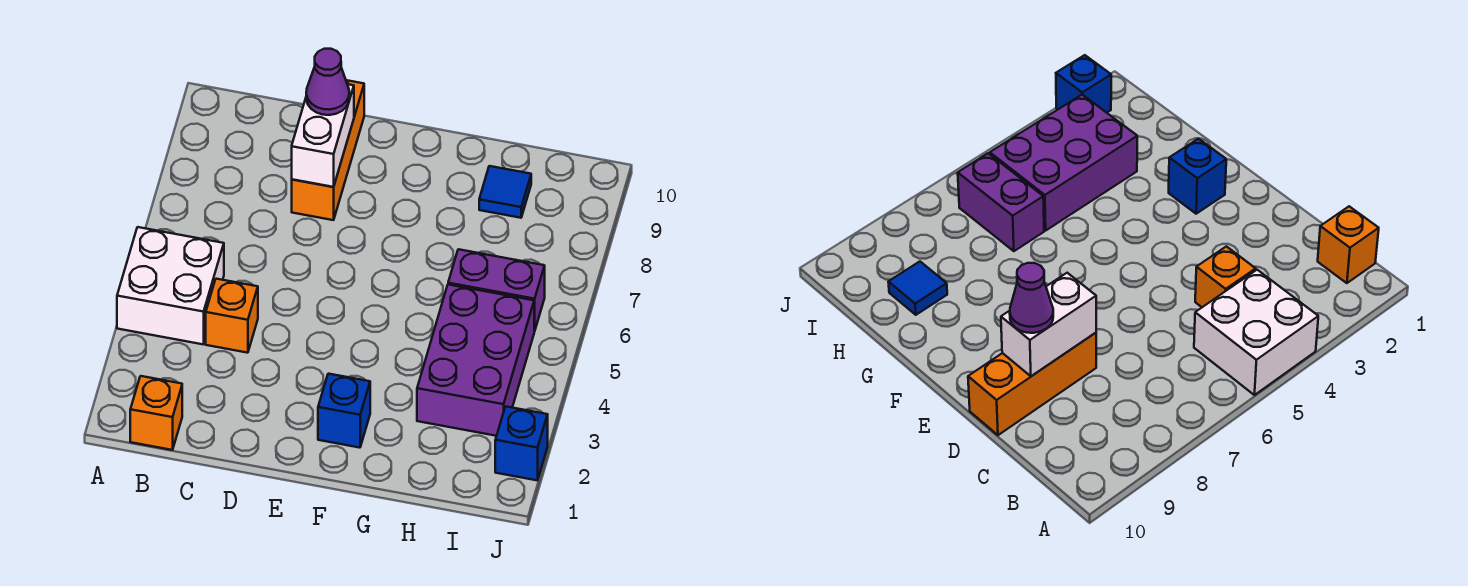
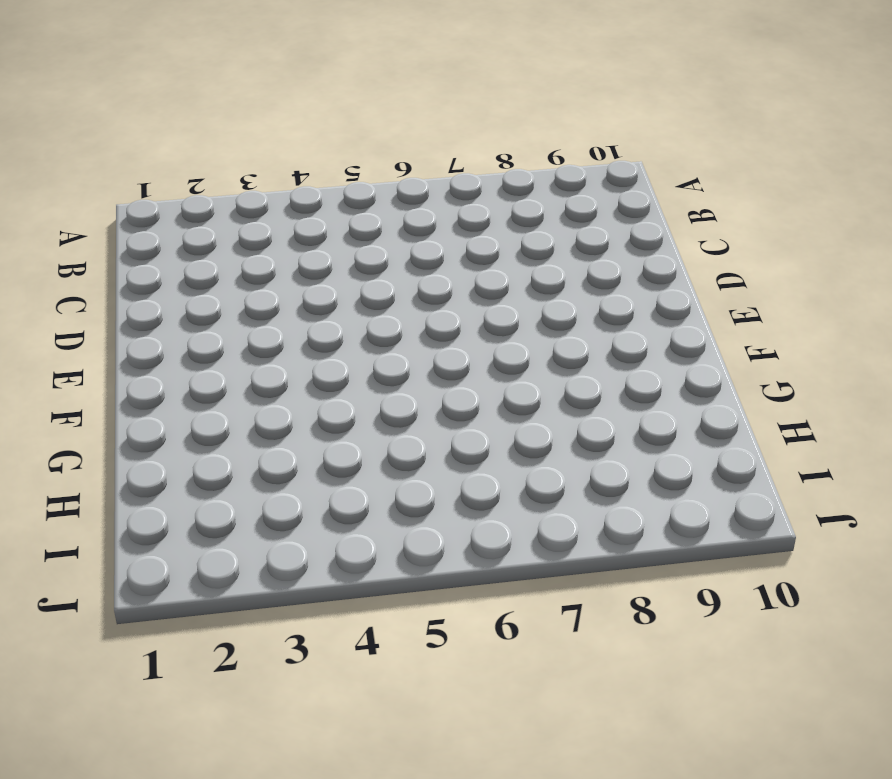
none -> white 2x2 brick [117,227,224,344]
none -> orange 1x1 brick [130,376,182,450]

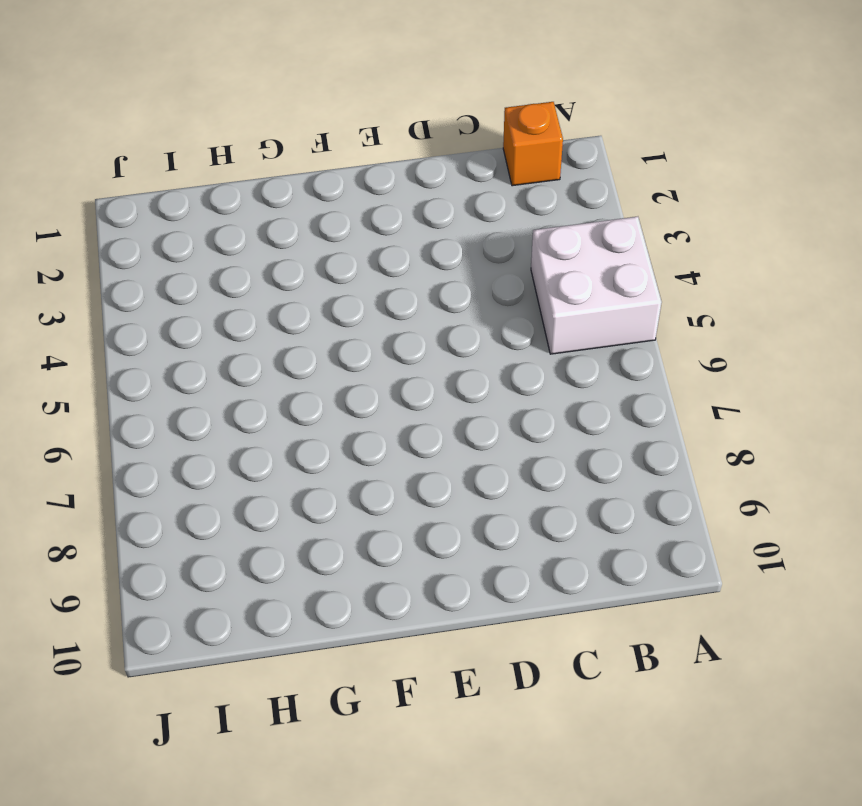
none -> orange 1x1 brick [206,279,258,353]
none -> orange 1x3 brick [292,80,364,220]

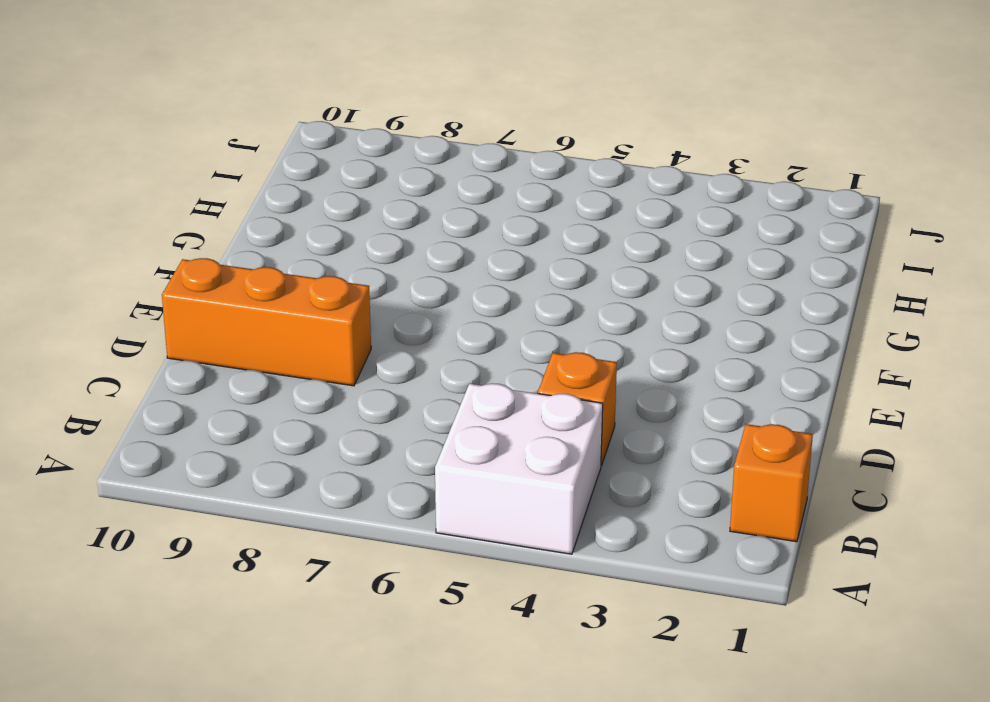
none -> blue 1x1 brick [318,374,370,448]
none -> purple 2x3 brick [417,285,534,436]

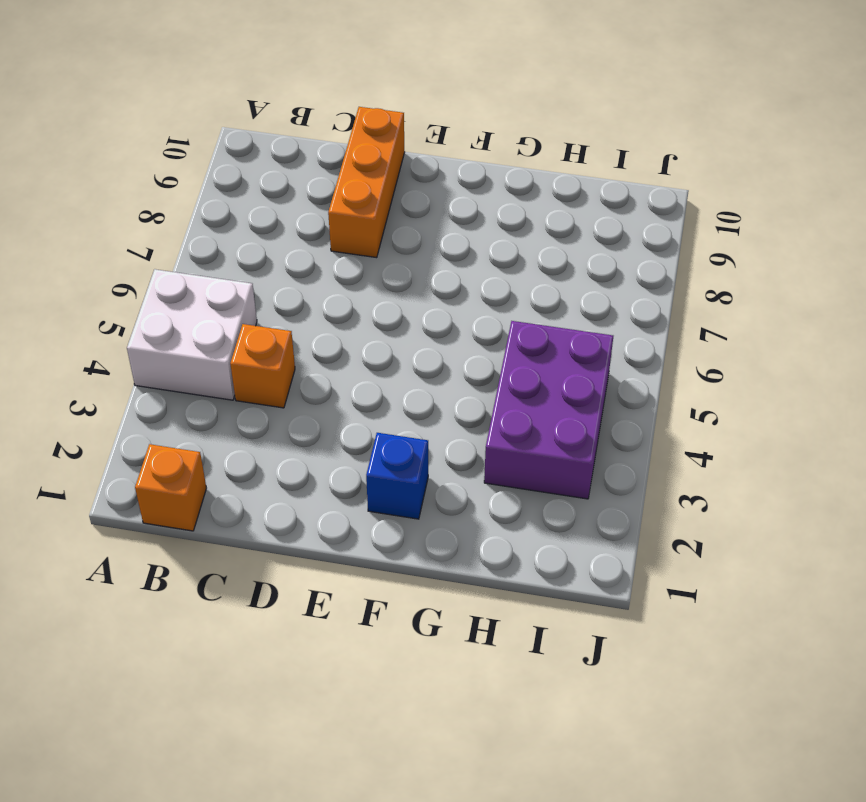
none -> purple 1x2 brick [448,249,545,331]
none -> blue 1x1 tile [479,166,531,218]

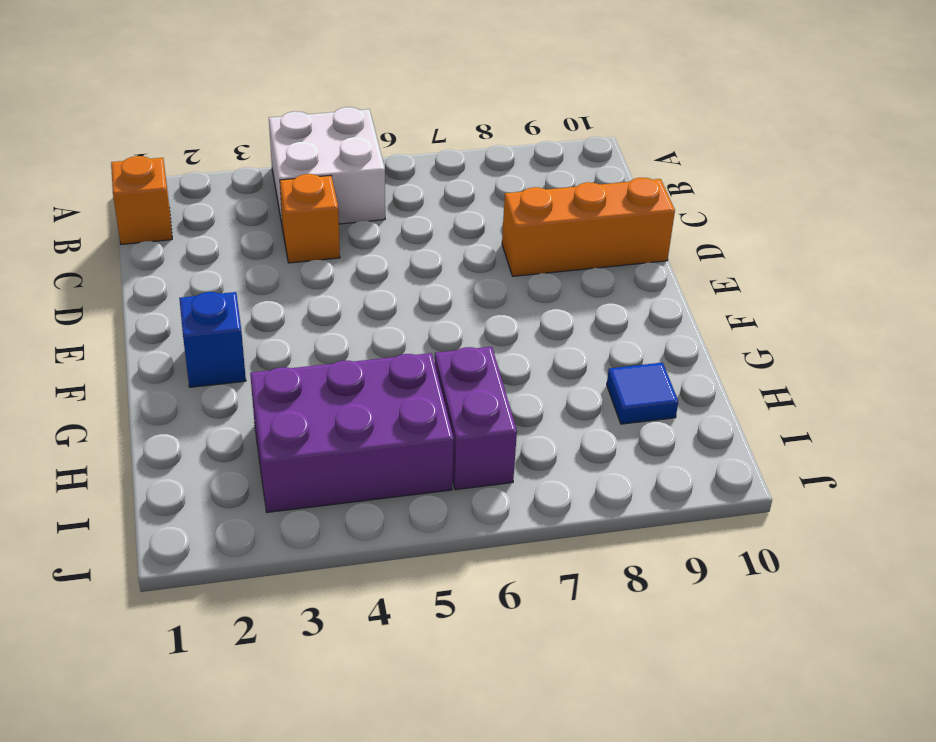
none -> blue 1x1 brick [495,407,548,480]
none -> white 1x2 brick [292,84,354,187]

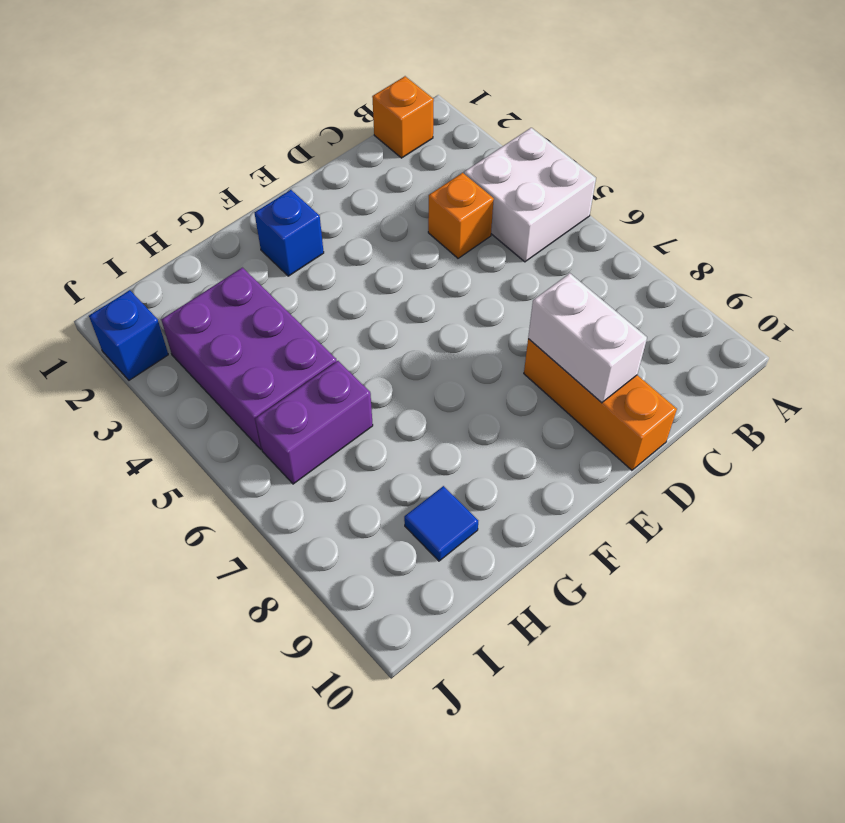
none -> purple 1x1 cone [306,49,349,115]

